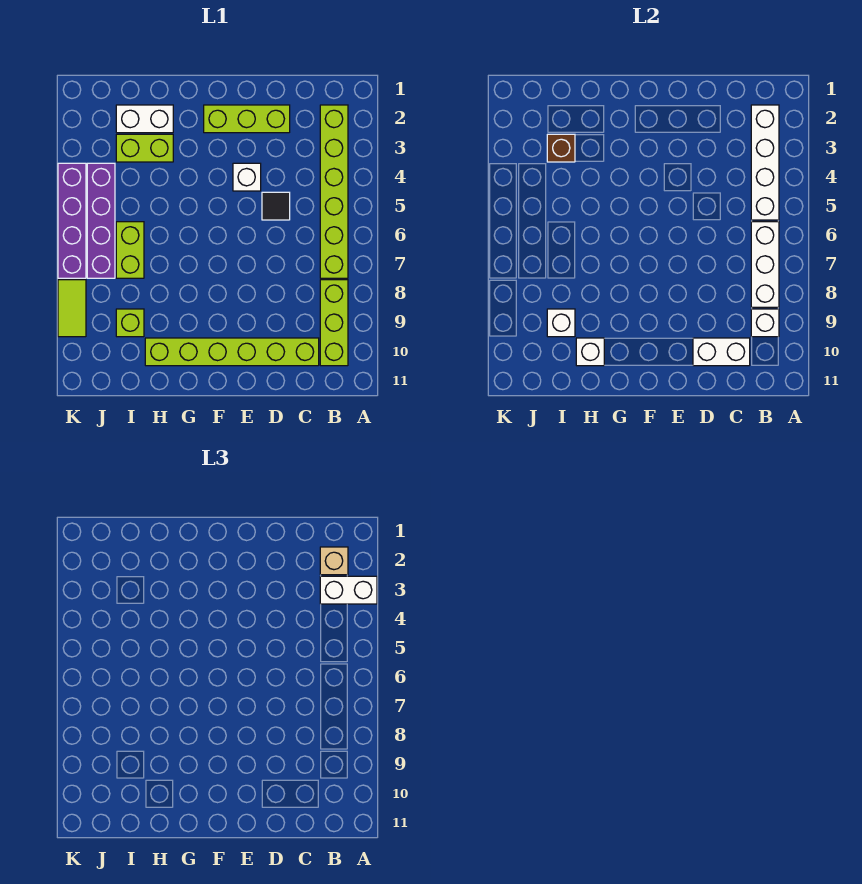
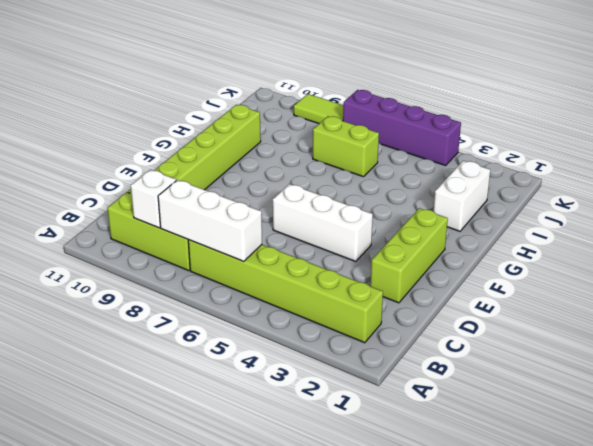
white 1x3 brick [273,184,373,262] -> white 1x1 brick [233,163,261,191]
none -> black 1x1 tile [262,192,290,220]
none -> lime 1x2 brick [116,134,173,162]
none -> lime 1x1 brick [116,309,144,337]

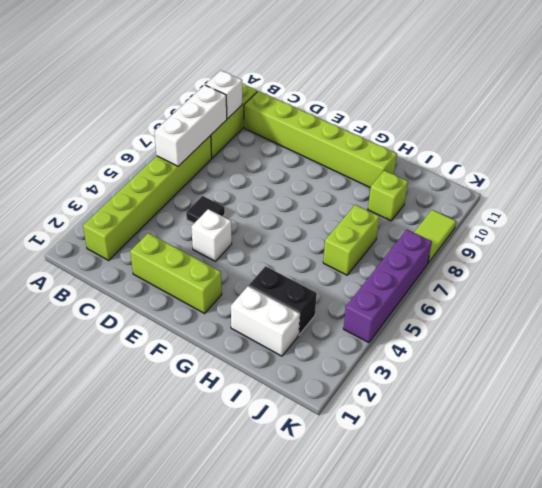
black 1x2 brick [249,266,317,335] -> lime 1x2 brick [116,134,173,162]
none -> purple 1x4 brick [87,163,115,278]
none -> white 1x4 brick [751,105,779,220]
none -> white 1x2 brick [693,338,750,366]

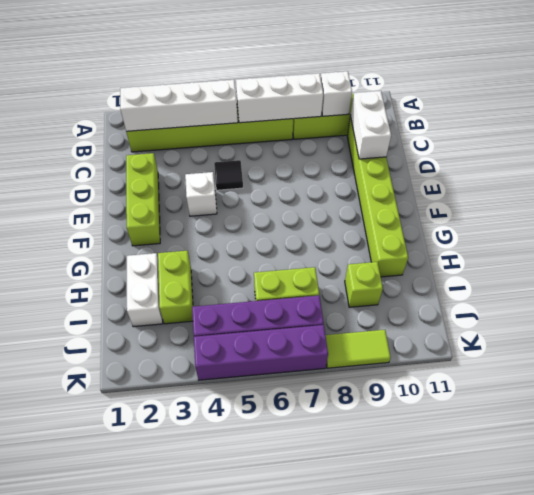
none -> white 1x1 brick [576,338,604,366]
none -> brown 1x1 brick [547,134,575,162]
none -> white 1x1 brick [547,309,575,337]

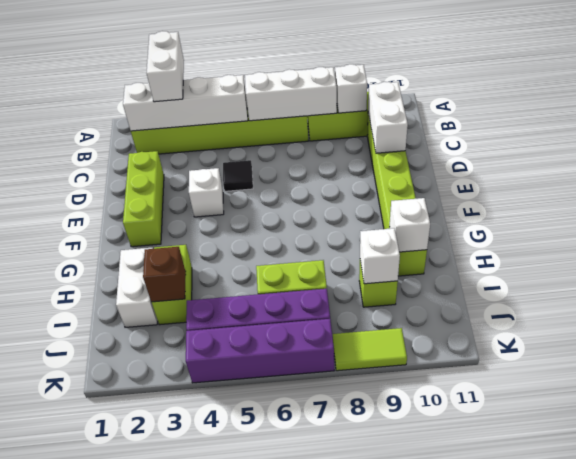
none -> tan 1x1 brick [320,547,348,575]

